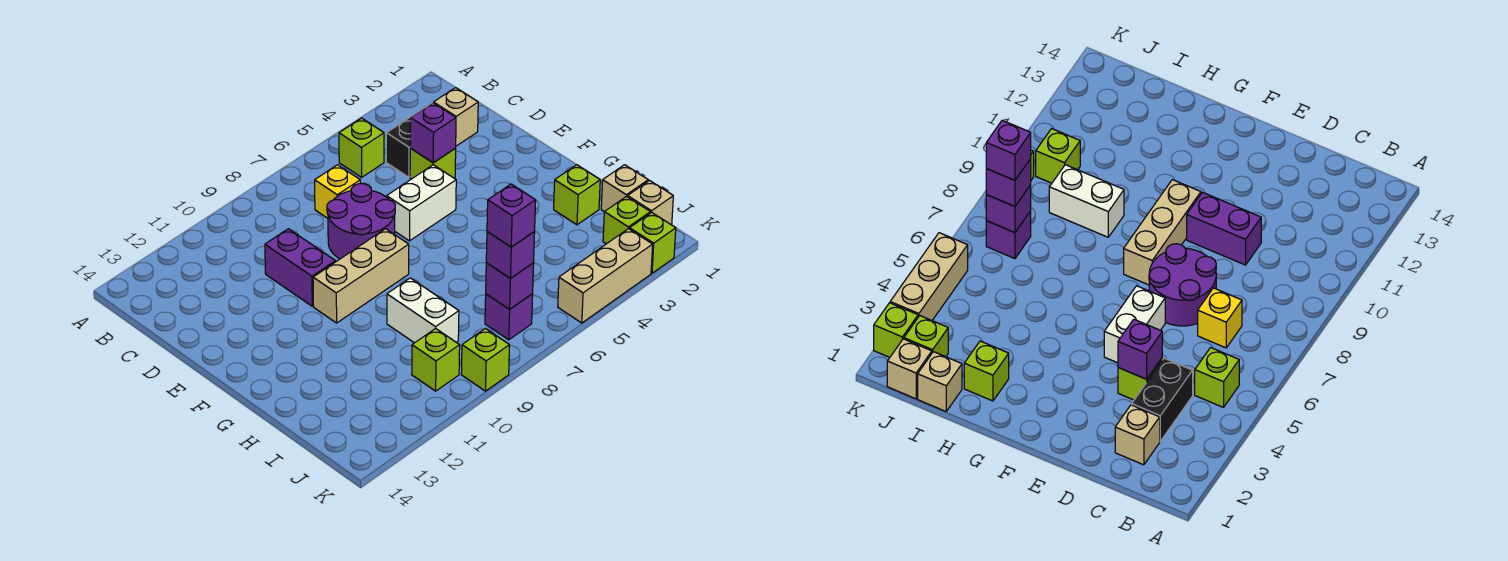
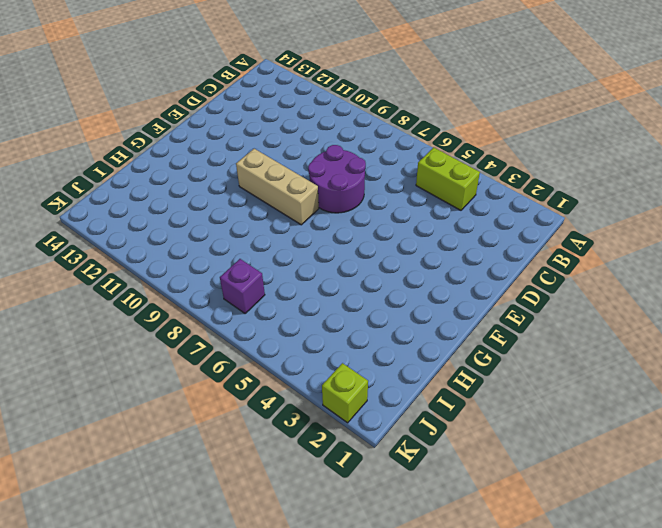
lime 1x2 brick [416,147,480,210] -> lime 1x1 brick [339,118,384,177]
none -> tan 1x1 brick [433,88,478,146]
none -> black 1x2 brick [386,103,432,177]
none -> yellow 1x1 brick [315,165,360,218]

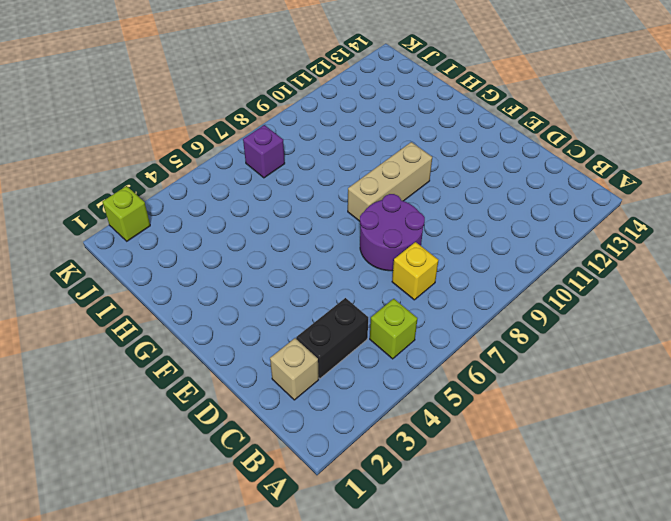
none -> lime 1x1 brick [410,148,456,179]
none -> purple 1x2 brick [265,229,336,306]
none -> white 1x2 brick [387,165,456,241]

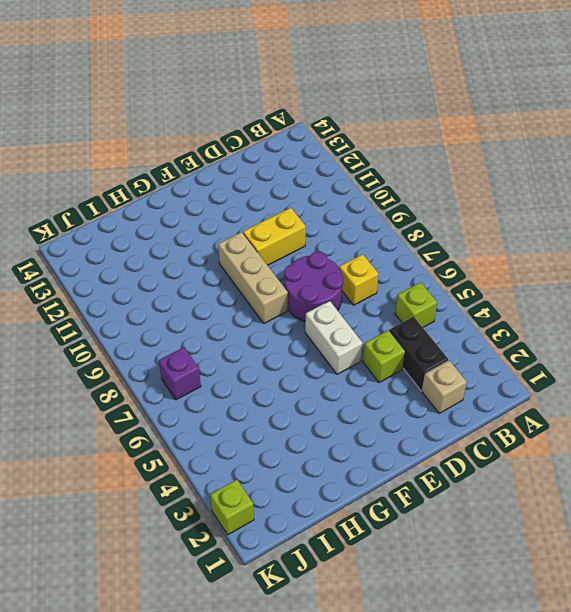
yellow 1x2 brick [243,208,306,265] -> purple 1x2 brick [265,229,336,306]
none -> lime 1x1 brick [554,165,600,225]
none -> white 1x2 brick [387,278,459,343]
none -> tan 1x1 brick [601,165,648,212]

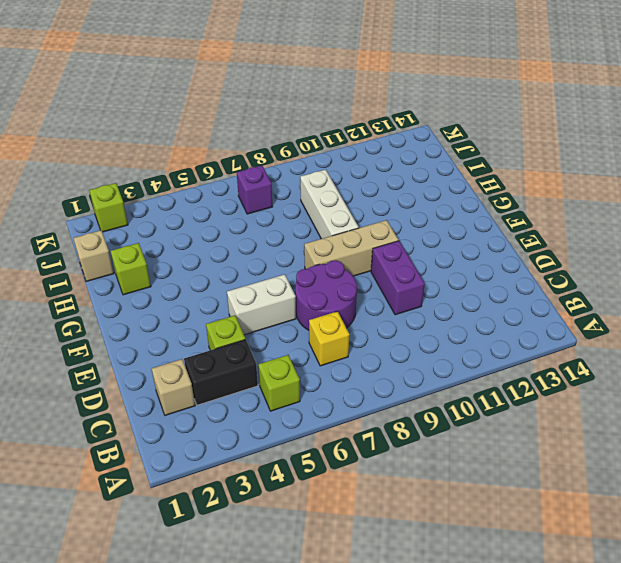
white 1x3 brick [300,170,359,239] -> white 1x2 brick [387,278,459,343]
none -> tan 1x1 brick [628,181,673,225]
none -> lime 1x1 brick [603,196,650,244]
none -> lime 1x1 brick [412,328,460,391]

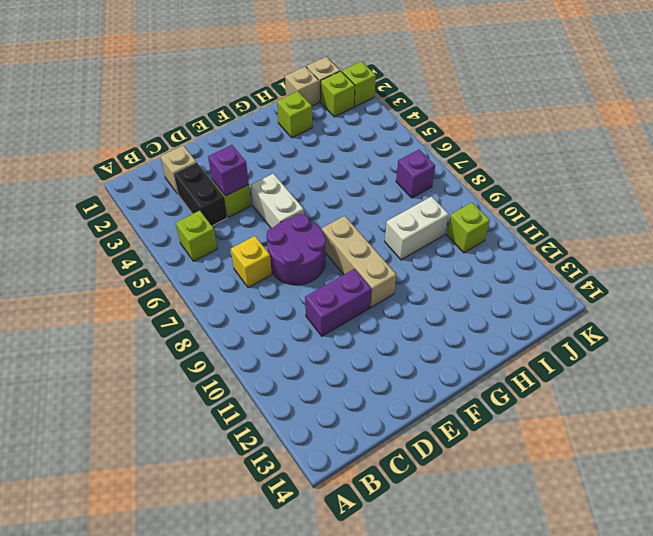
none -> tan 1x3 brick [558,229,653,323]
none -> lime 1x1 brick [461,328,510,391]
none -> purple 1x1 brick [486,263,534,309]

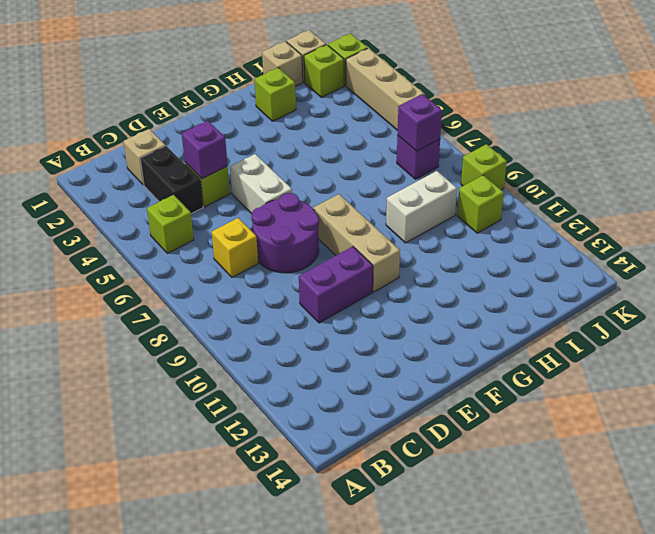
none -> purple 1x1 brick [486,232,535,278]
none -> purple 1x1 brick [487,184,536,247]

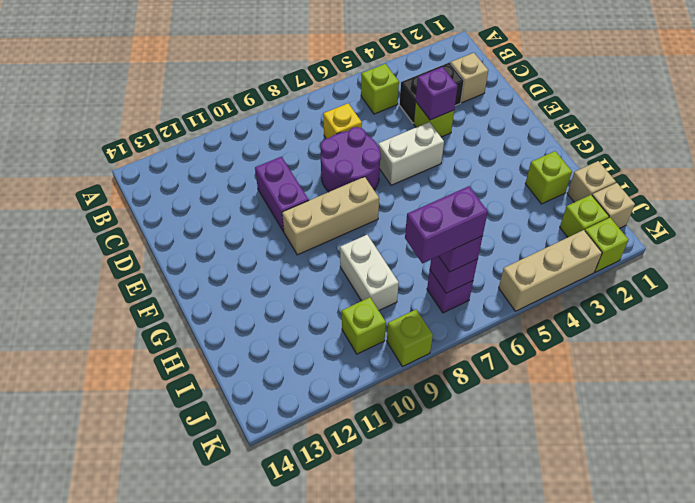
purple 1x2 brick [405,186,488,263] -> purple 1x1 brick [487,184,536,247]

